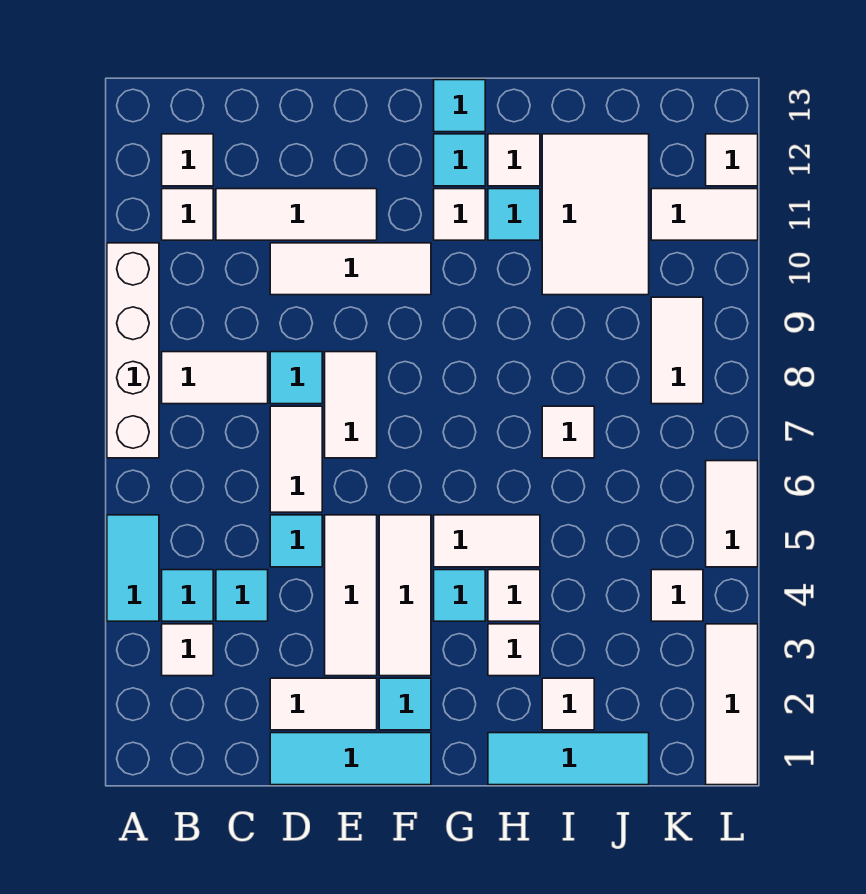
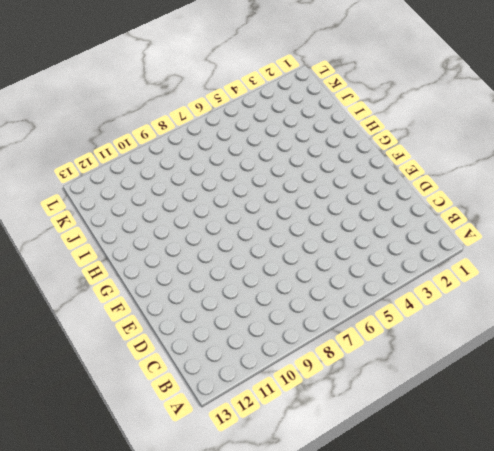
none -> cyan 1x2 tile [107,515,159,621]
none -> white 1x4 brick [107,243,159,458]
none -> white 1x1 tile [162,624,213,676]
none -> cyan 1x1 tile [162,570,213,621]

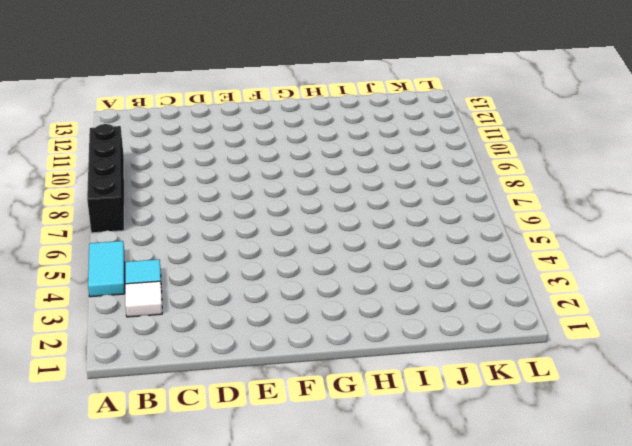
black 1x4 brick [87,124,124,233] -> white 1x4 brick [107,243,159,458]
none -> white 1x2 tile [162,352,268,404]
none -> white 1x1 tile [162,189,213,240]
none -> white 1x1 tile [162,134,213,186]
none -> cyan 1x1 tile [216,570,268,621]

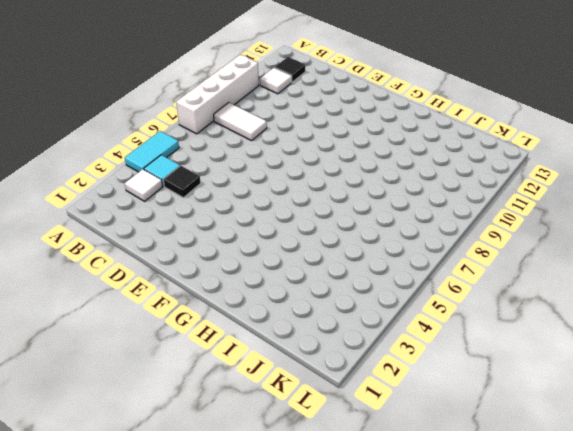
black 1x1 tile [275,57,306,82] -> white 1x1 tile [162,134,213,186]
black 1x1 tile [163,166,201,198] -> cyan 1x1 tile [216,570,268,621]
none -> white 1x3 tile [216,189,377,240]
none -> cyan 1x3 tile [270,733,431,785]
none -> white 1x2 tile [270,678,377,730]
none -> cyan 1x1 tile [270,515,322,567]

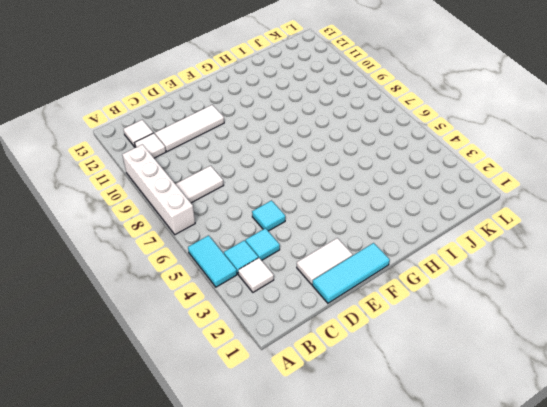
none -> white 1x2 tile [270,406,322,512]
none -> cyan 1x1 tile [270,352,322,404]
none -> white 1x3 tile [270,243,431,295]
none -> white 1x3 tile [325,515,377,676]

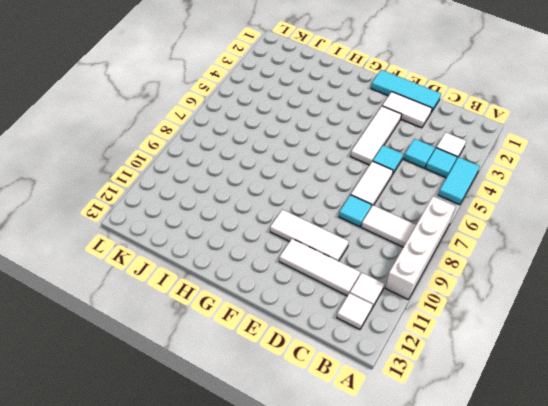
none -> white 1x2 tile [325,352,377,458]
none -> cyan 1x1 tile [379,678,431,730]
none -> white 1x3 tile [379,515,431,676]
none -> cyan 1x1 tile [434,570,485,621]

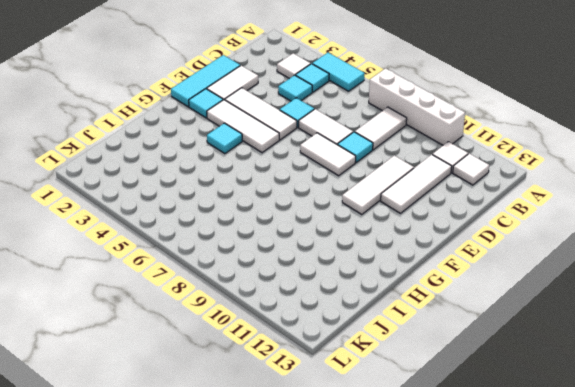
none -> white 1x2 tile [434,515,540,567]
none -> white 1x1 tile [434,189,485,240]
none -> cyan 1x1 tile [434,134,485,186]
none -> cyan 1x1 tile [434,80,485,132]

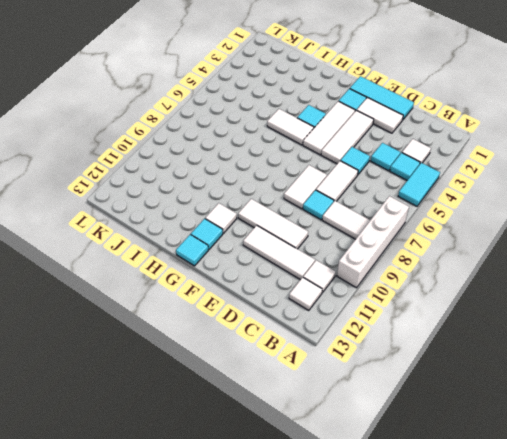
none -> cyan 1x3 tile [488,733,649,785]
none -> white 1x1 tile [488,624,540,676]
none -> white 1x1 tile [488,570,540,621]
none -> cyan 1x1 tile [488,189,540,240]

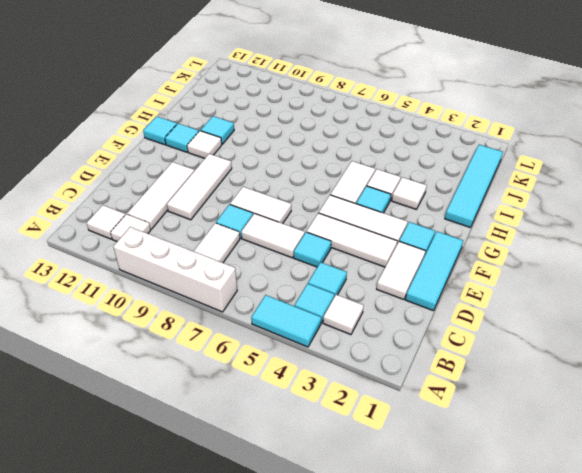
cyan 1x4 tile [445,145,503,227] -> cyan 1x3 tile [488,733,649,785]
none -> white 1x1 tile [488,134,540,186]
none -> white 1x1 tile [542,678,594,730]
none -> white 1x1 tile [542,406,594,458]
none -> white 2x3 tile [542,134,649,295]

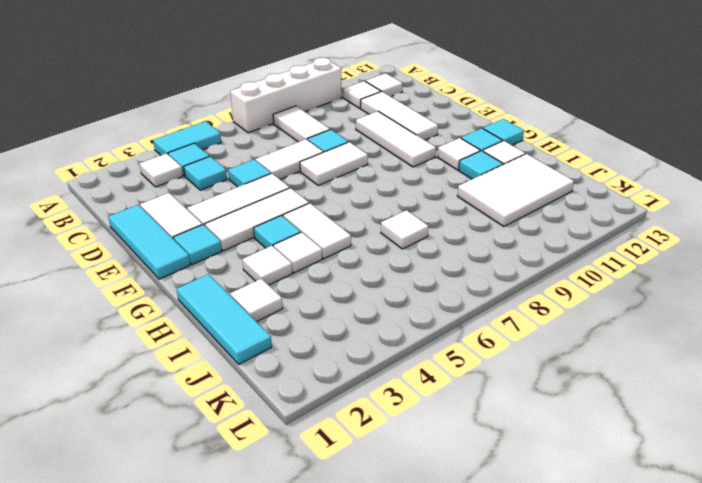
none -> white 1x1 tile [651,570,703,621]
none -> white 1x2 tile [651,297,703,404]
none -> white 1x2 tile [651,189,758,240]
none -> white 1x3 tile [706,624,758,785]

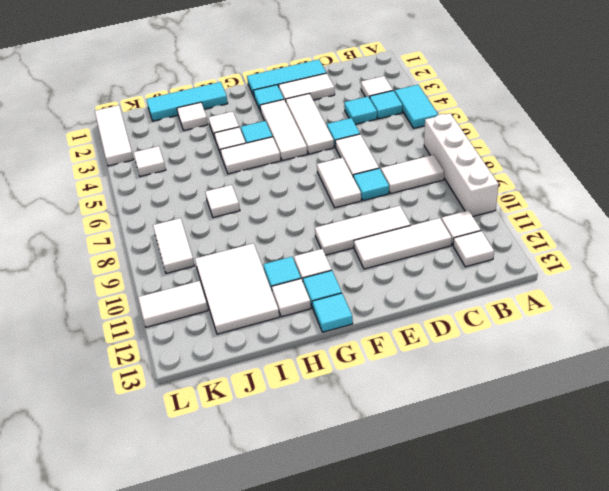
none -> white 1x2 tile [706,461,758,567]
none -> white 1x1 tile [706,134,758,186]

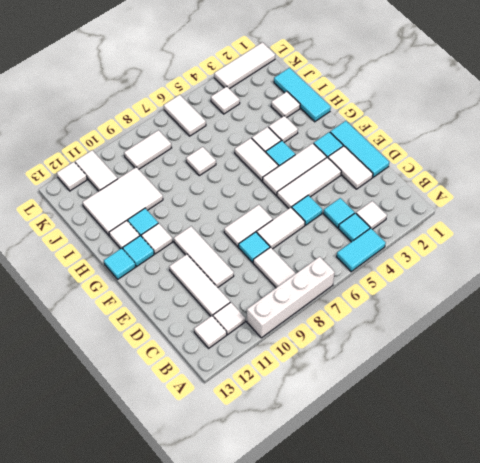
white 1x2 tile [164,95,206,136] -> white 1x2 tile turned to [706,461,758,567]

